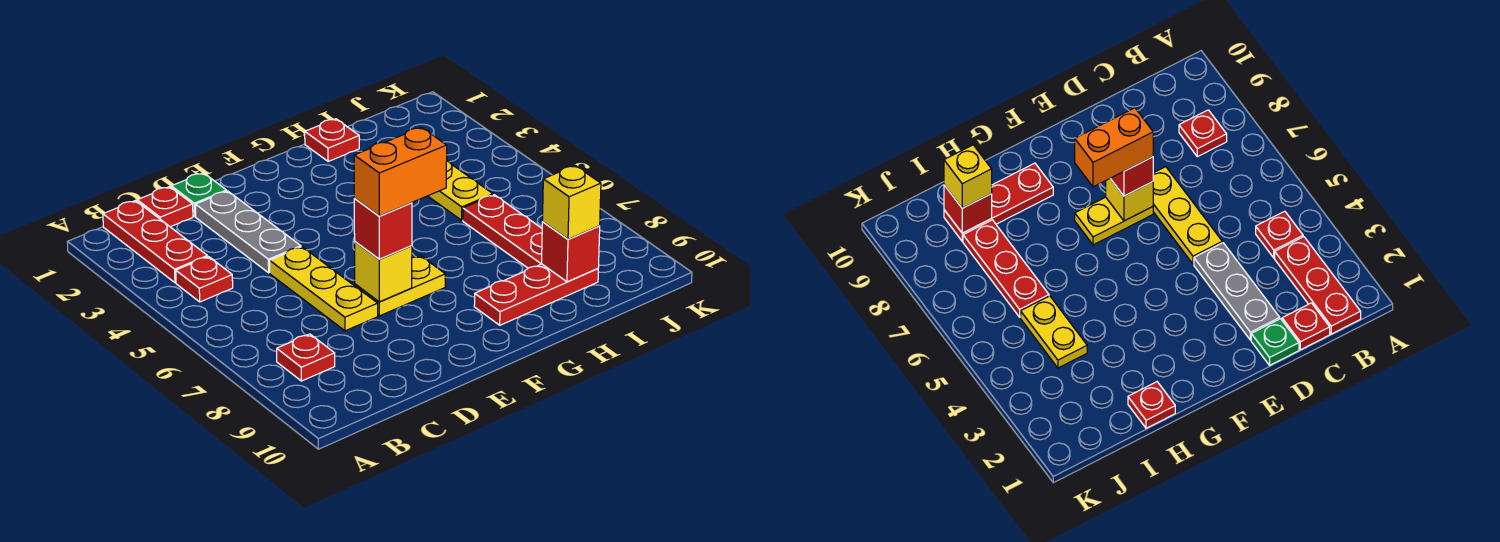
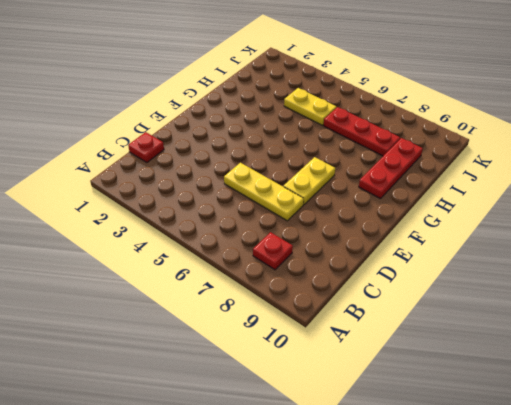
none -> red 1x3 plate [103,201,208,283]
none -> red 1x1 plate [176,257,233,302]
none -> green 1x1 plate [171,173,227,216]

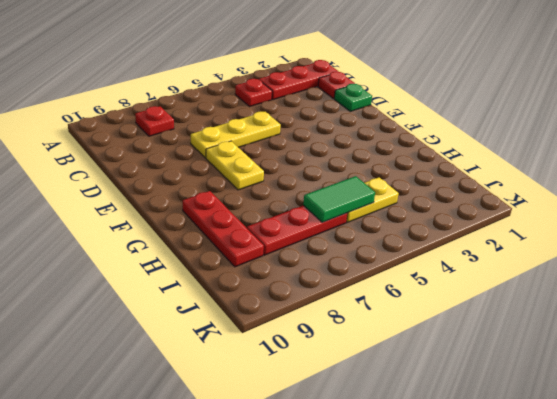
green 1x2 tile [303,176,375,222] -> none
none -> grey 1x3 plate [195,191,301,273]
none -> red 1x1 plate [305,119,359,161]
none -> yellow 1x1 brick [355,242,412,302]

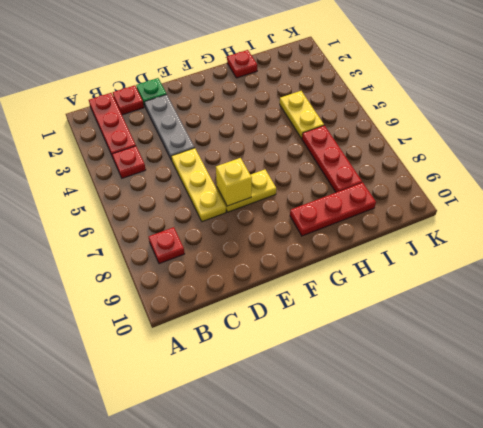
none -> red 1x1 brick [542,222,600,282]
none -> red 1x1 brick [354,199,412,259]
none -> yellow 1x1 brick [542,166,601,239]

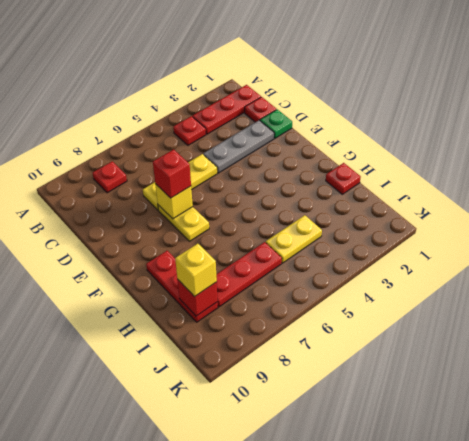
none -> orange 1x2 brick [354,127,447,216]

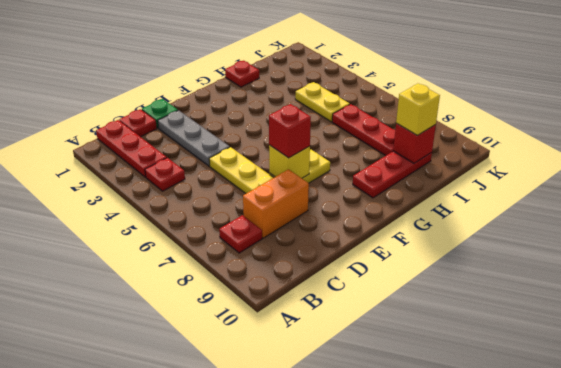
orange 1x2 brick [243,169,309,238] -> orange 1x2 brick moved to [354,127,447,216]

